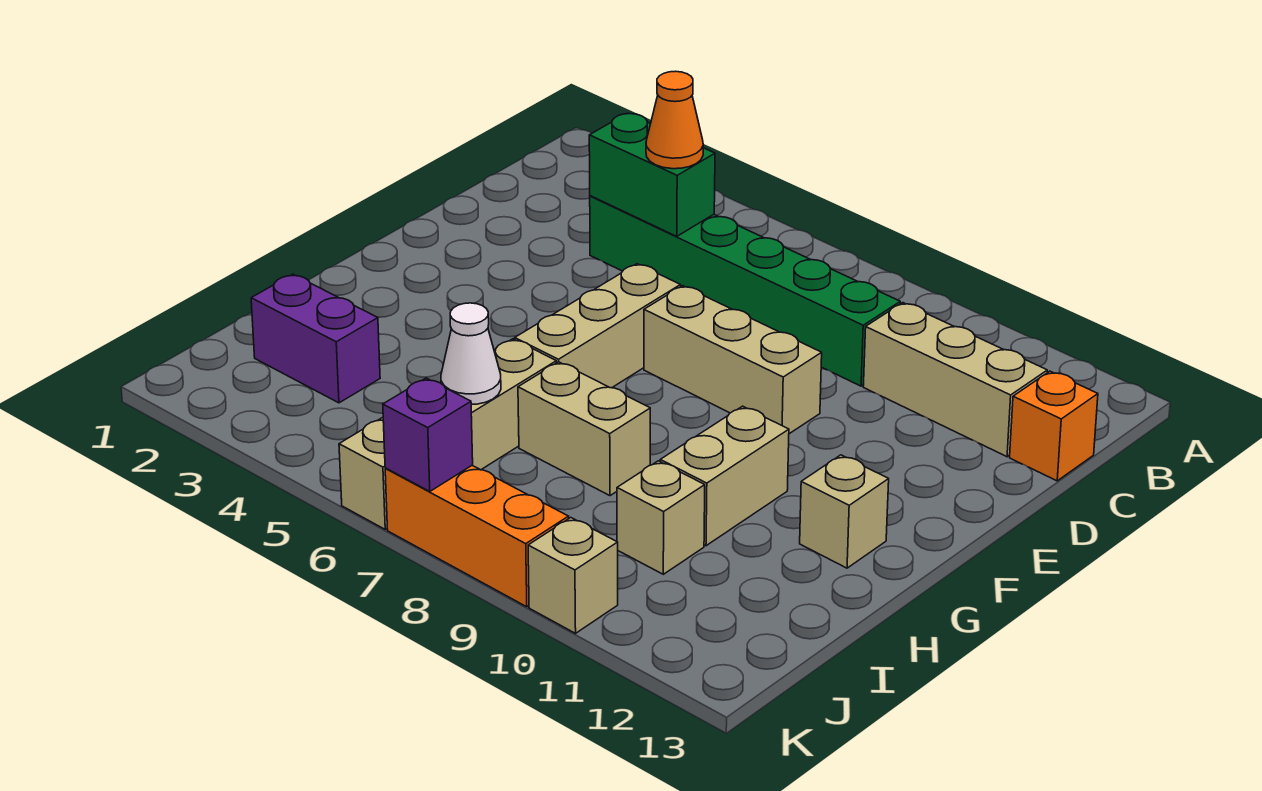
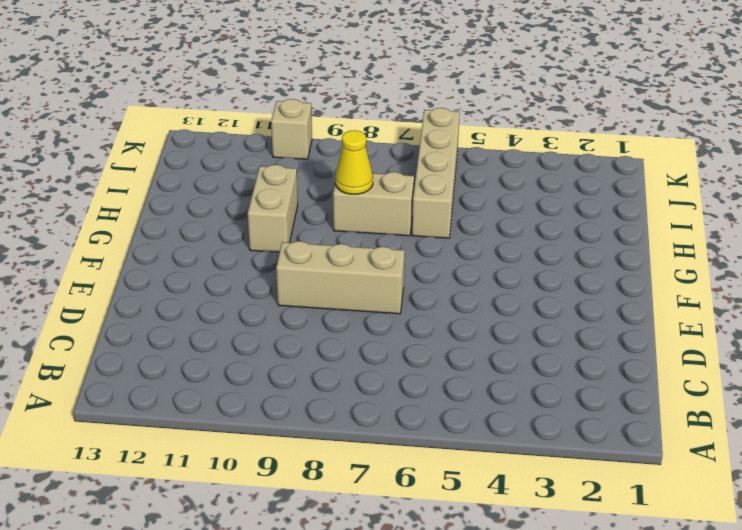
yellow 1x1 cone [335,130,373,194] -> none
none -> green 1x6 brick [590,196,900,386]
none -> tan 1x3 brick [863,303,1047,457]
none -> orange 1x1 brick [1010,371,1098,481]

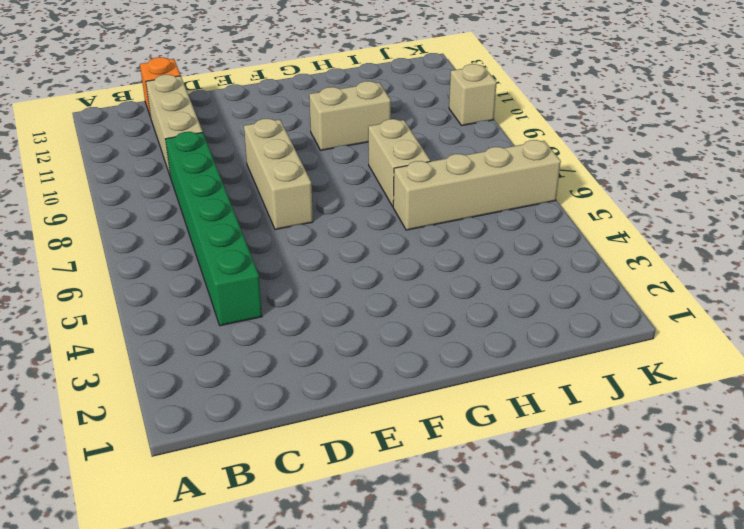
none -> tan 1x3 brick [515,264,681,388]
none -> tan 1x1 brick [800,455,889,568]
none -> purple 1x2 brick [251,274,380,403]

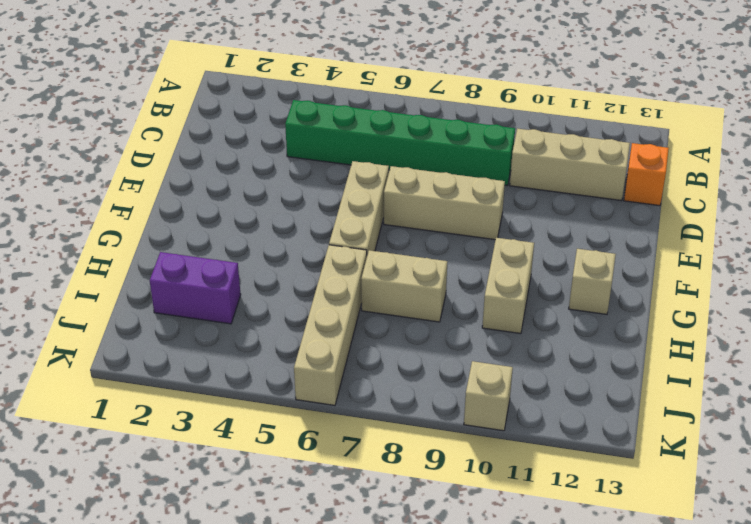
none -> tan 1x1 brick [617,461,705,574]
none -> orange 1x3 brick [385,465,569,607]
none -> green 1x2 brick [589,113,715,236]

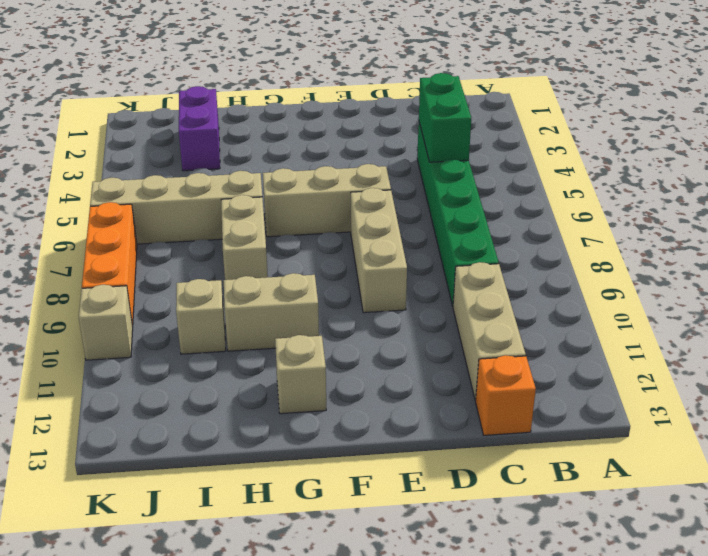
none -> white 1x1 cone [441,303,501,404]
none -> purple 1x1 brick [383,378,473,491]
none -> orange 1x1 cone [646,71,703,169]

